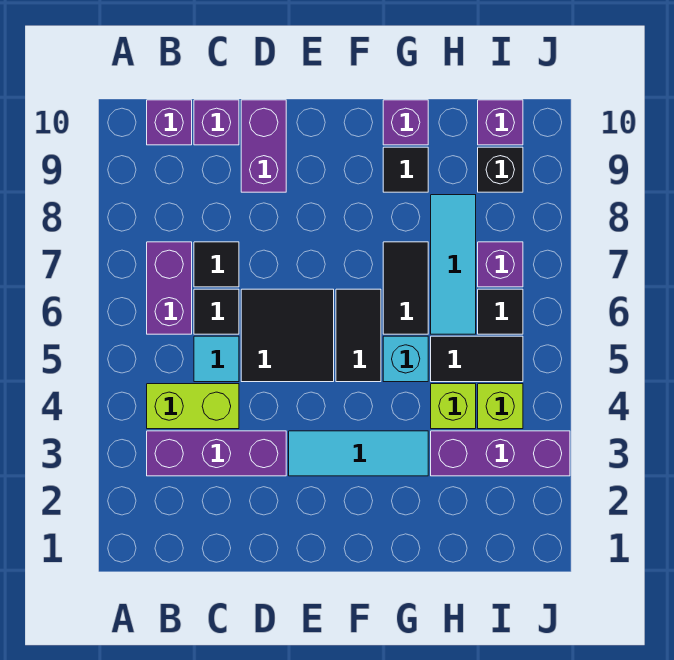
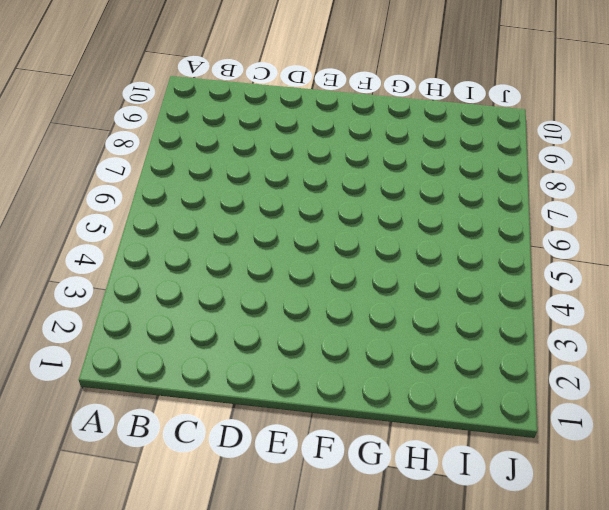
none -> purple 1x3 brick [147,431,286,476]
none -> lime 1x2 brick [147,384,239,429]
none -> purple 1x2 brick [147,242,192,334]

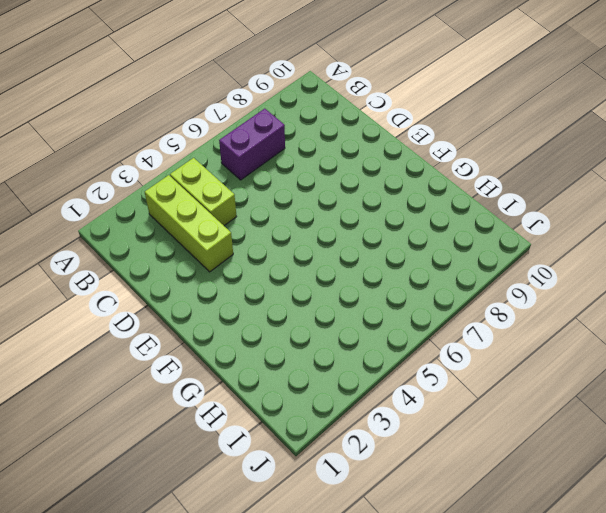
lime 1x3 brick [145,175,233,272] -> purple 1x3 brick [147,431,286,476]
none -> purple 1x1 brick [147,100,192,145]
none -> cyan 1x1 tile [194,336,239,382]
none -> black 1x1 tile [194,289,239,334]

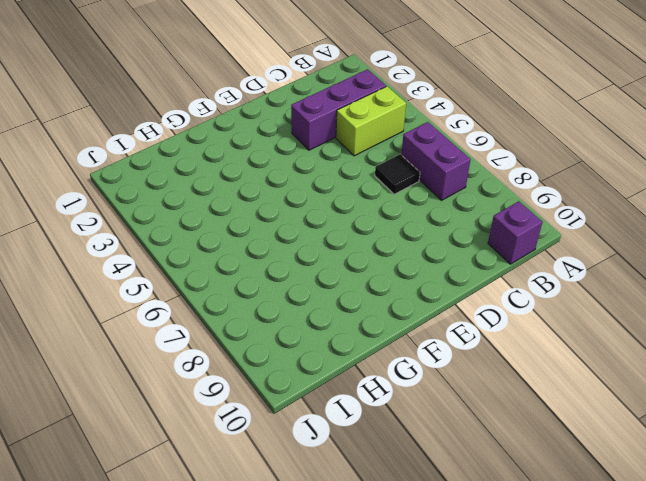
none -> cyan 1x1 tile [194,336,239,382]
none -> black 1x1 tile [194,242,239,287]
none -> purple 1x1 brick [194,100,239,145]

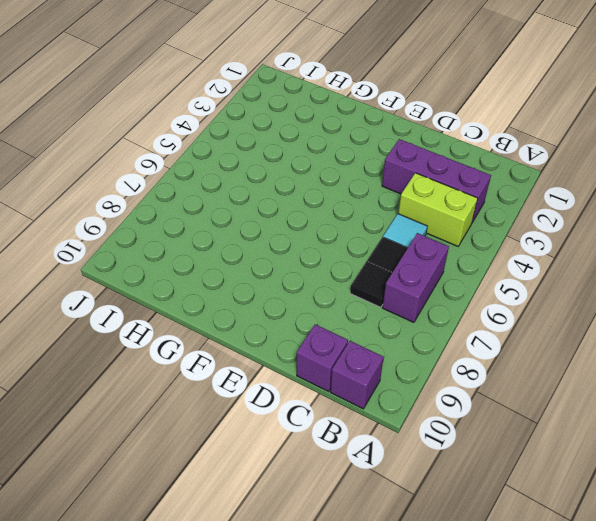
none -> black 2x2 tile [241,289,334,382]
none -> purple 1x2 brick [241,100,286,192]
none -> cyan 1x3 tile [289,431,428,476]

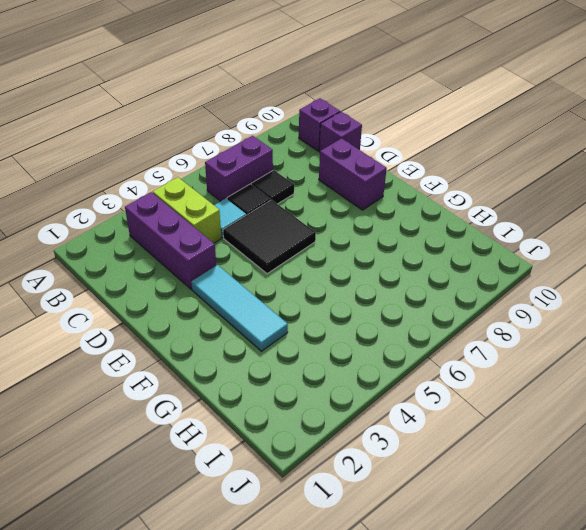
purple 1x2 brick [319,138,387,210] -> purple 1x2 brick turned to [241,100,286,192]
none -> black 1x2 tile [336,289,381,382]
none -> cyan 1x1 brick [383,336,428,382]
none -> black 1x2 tile [383,242,428,334]

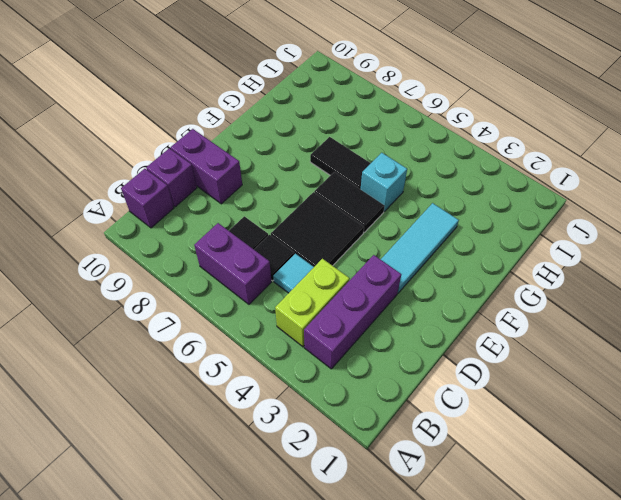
none -> black 1x1 tile [383,147,428,192]
none -> purple 1x1 brick [383,100,428,145]
none -> purple 1x3 brick [431,431,570,476]

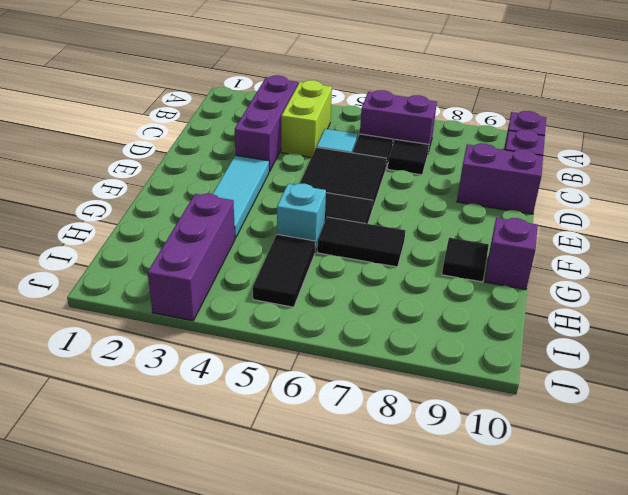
none -> lime 1x1 brick [431,384,476,429]
none -> cyan 1x3 tile [431,195,476,334]
none -> lime 1x1 brick [478,384,523,429]

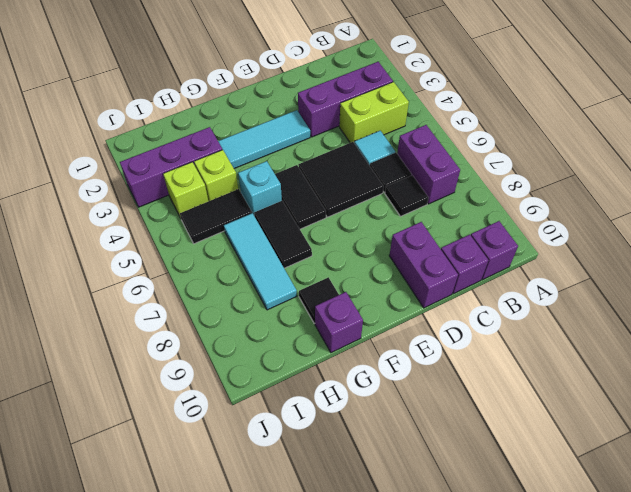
none -> black 1x1 tile [478,289,523,334]
none -> purple 1x1 brick [478,242,523,287]
none -> black 1x1 brick [478,147,523,192]

